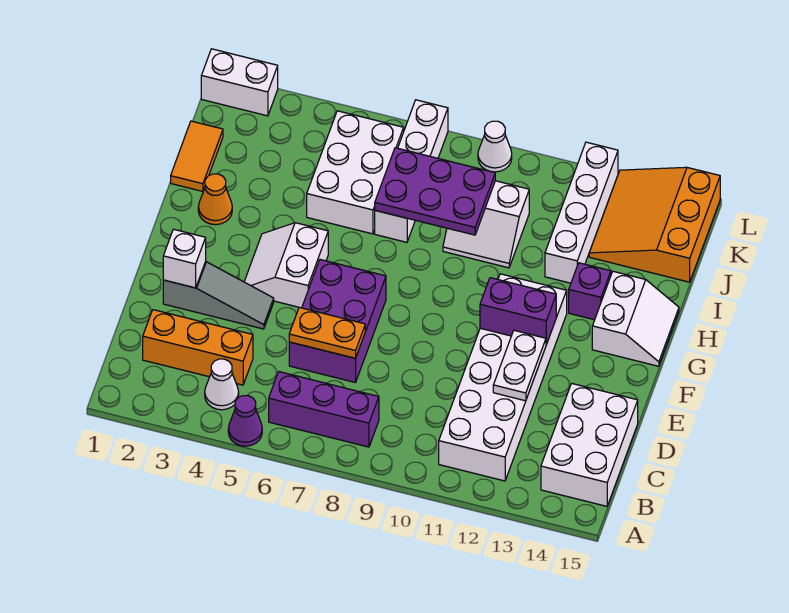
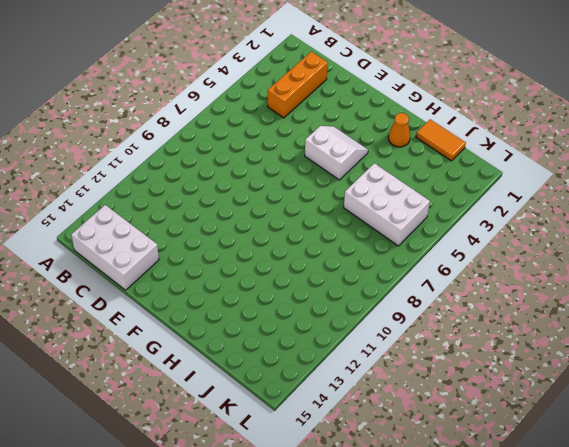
none -> purple 1x1 cone [228,396,262,446]
none -> white 1x1 cone [205,359,239,410]
none -> purple 1x3 brick [269,372,379,447]

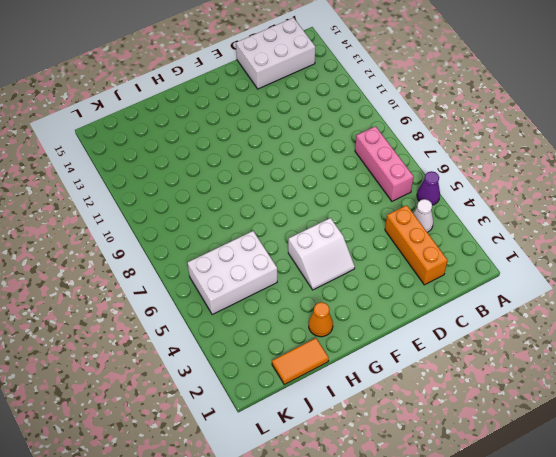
pink 1x3 brick [355,126,414,201] -> purple 1x3 brick [269,372,379,447]
none -> white 2x6 brick [439,274,567,481]
none -> purple 2x3 brick [289,260,386,383]
none -> grey 1x3 slope [163,262,274,329]

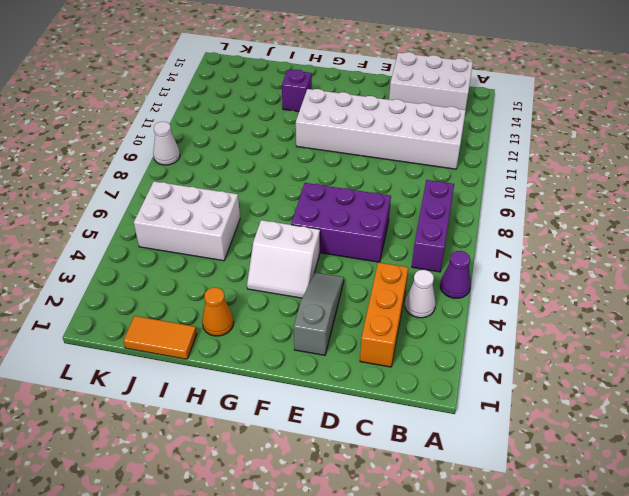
none -> white 2x2 slope [592,271,679,366]
none -> white 1x4 brick [375,100,448,242]
none -> white 2x2 slope [443,181,529,268]

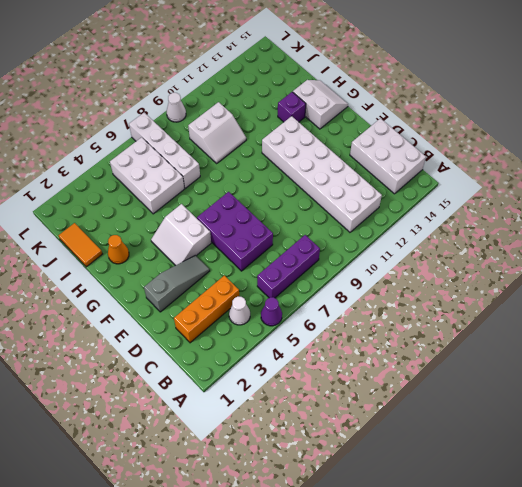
none -> white 1x4 brick [545,142,618,283]
none -> orange 3x3 slope [589,167,720,282]
none -> white 1x2 brick [201,49,278,116]

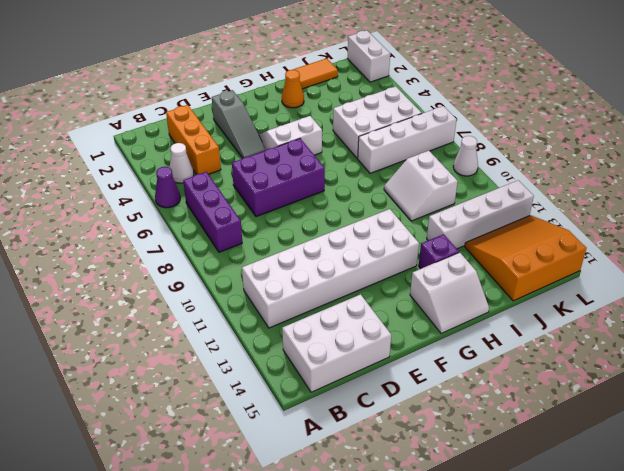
none -> orange 1x2 plate [289,307,365,358]
none -> white 1x2 plate [493,330,546,401]
none -> white 1x1 brick [163,229,206,288]

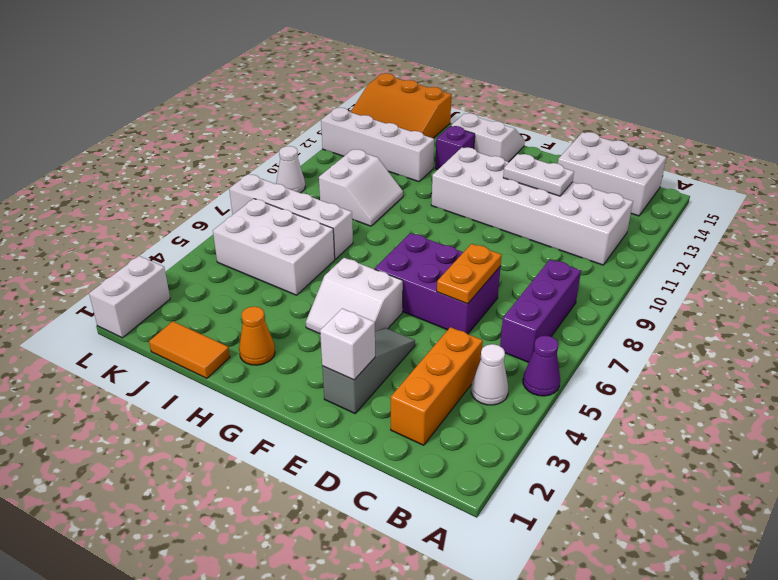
none -> purple 1x2 brick [480,278,556,344]
none -> purple 2x3 plate [375,148,495,235]

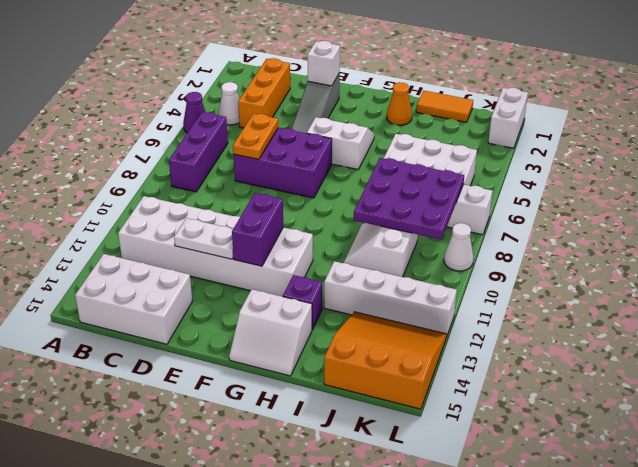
purple 3x3 plate [354,158,464,240] -> purple 2x3 plate [375,148,495,235]

